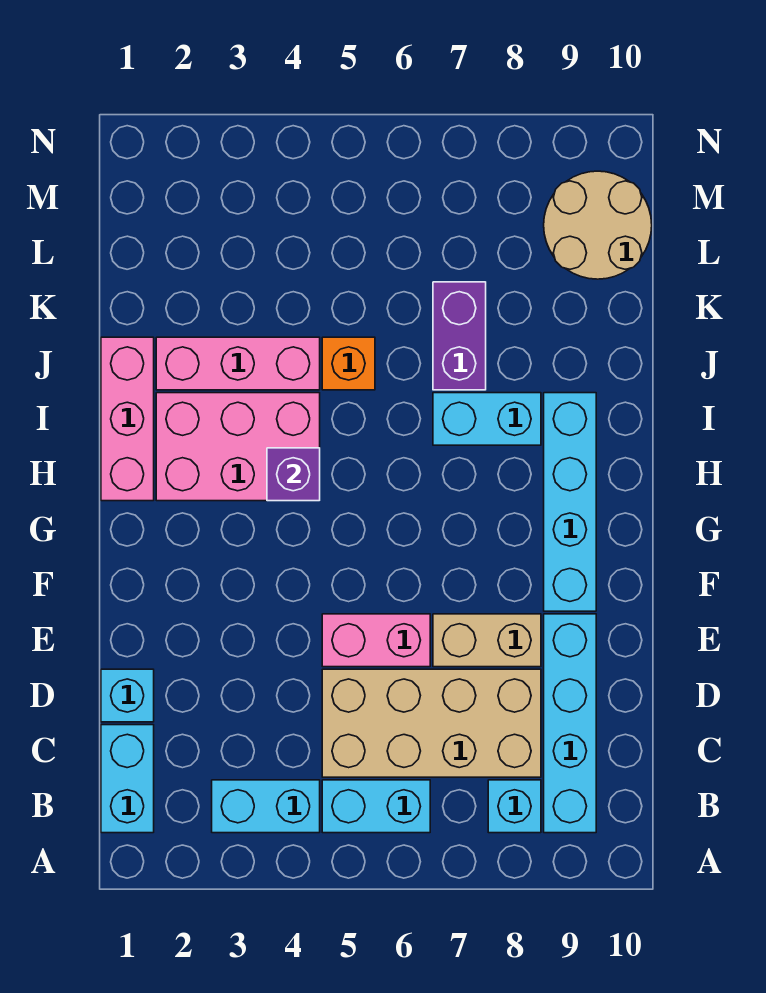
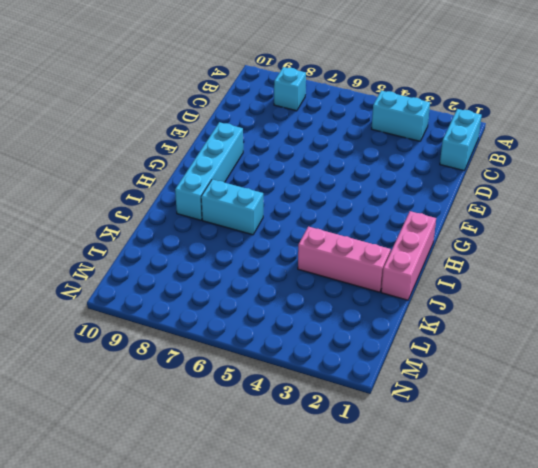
none -> cyan 1x2 brick [322,780,430,833]
none -> cyan 1x4 brick [544,614,596,833]
none -> tan 2x4 brick [322,669,541,777]

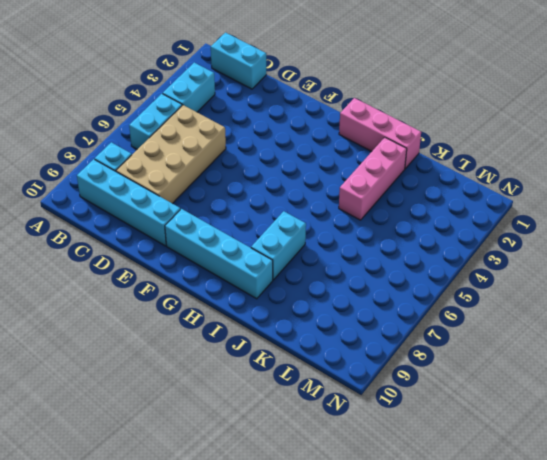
none -> cyan 1x1 brick [101,669,154,722]
none -> pink 1x2 brick [322,614,430,667]
none -> tan 1x2 brick [433,614,541,667]

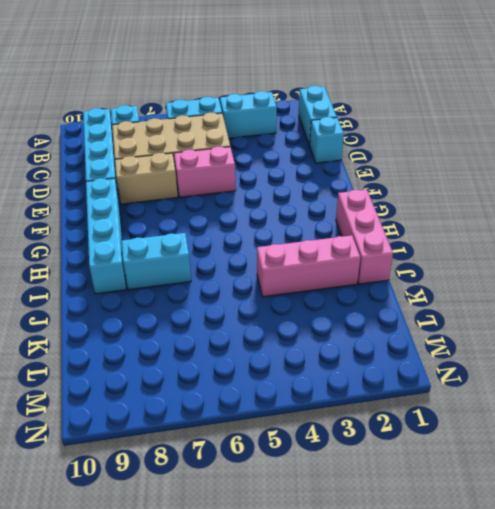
none -> pink 2x3 brick [156,393,320,501]
none -> orange 1x1 brick [322,337,375,390]
none -> purple 1x2 brick [433,282,486,390]

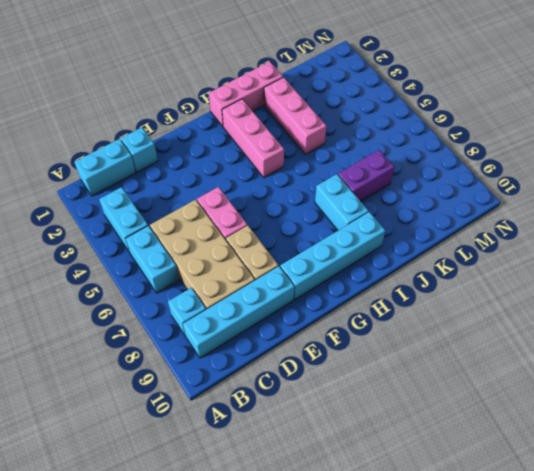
pink 1x3 brick [222,99,284,178] -> pink 2x3 brick [156,393,320,501]
none -> orange 1x1 brick [322,337,375,390]
none -> tan 2x2 round brick [544,171,652,279]
none -> purple 1x1 brick [267,448,320,501]

